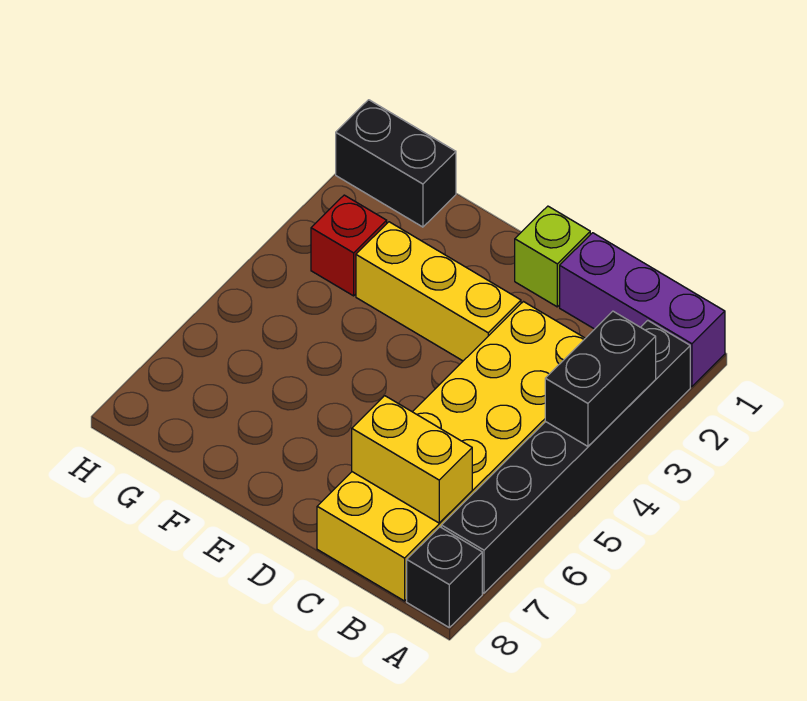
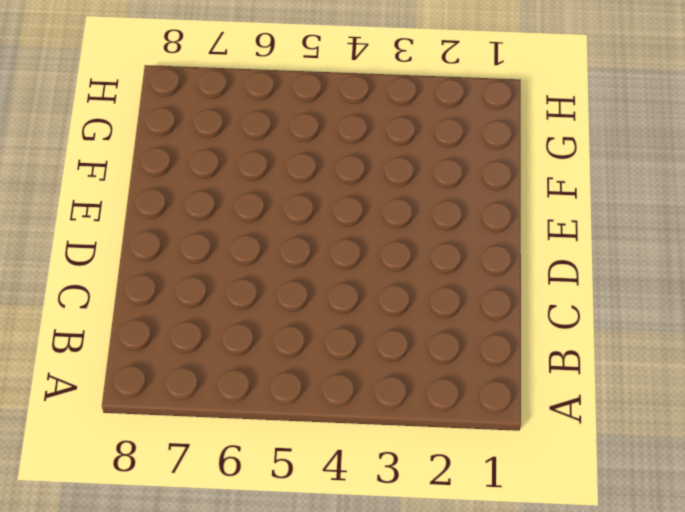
none -> purple 1x3 brick [560,233,725,387]
none -> black 1x6 brick [441,320,690,593]

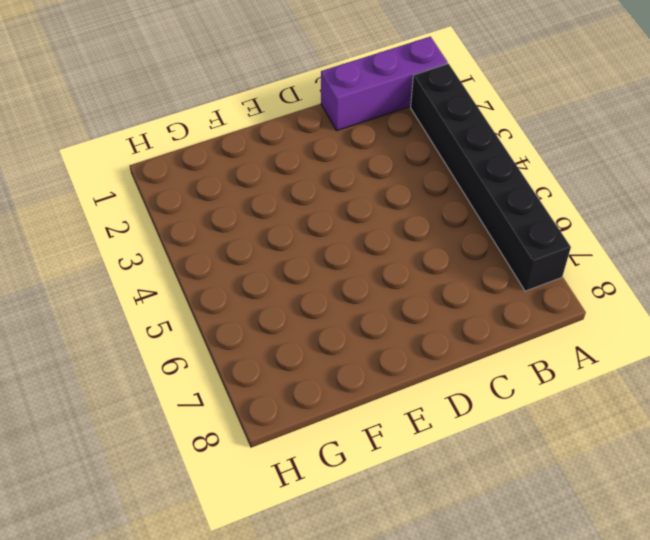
none -> black 1x1 brick [407,527,482,627]
none -> yellow 2x6 brick [317,302,585,601]

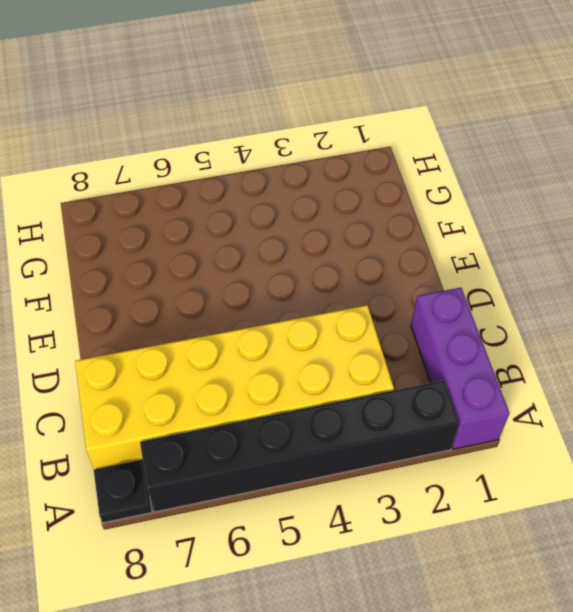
black 1x1 plate [94,460,152,523] -> black 1x1 brick [407,527,482,627]
none -> lime 1x1 brick [515,206,590,307]
none -> yellow 1x3 brick [356,222,521,361]

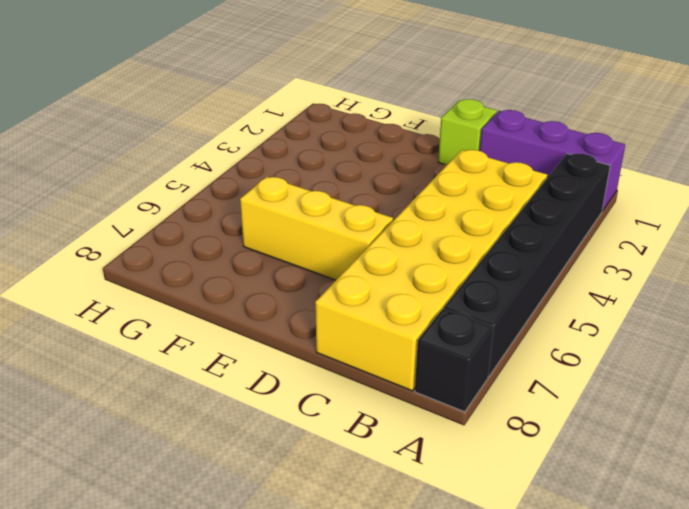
yellow 1x3 brick [240,177,393,280] -> yellow 1x3 brick moved to [356,222,521,361]
none -> black 1x2 brick [336,100,456,227]
none -> red 1x1 brick [311,195,387,296]

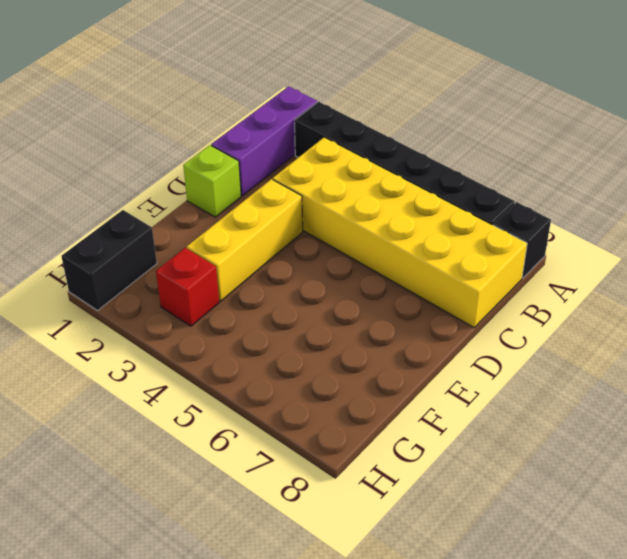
none -> black 1x2 brick [545,311,656,446]
none -> yellow 1x2 brick [352,396,472,523]

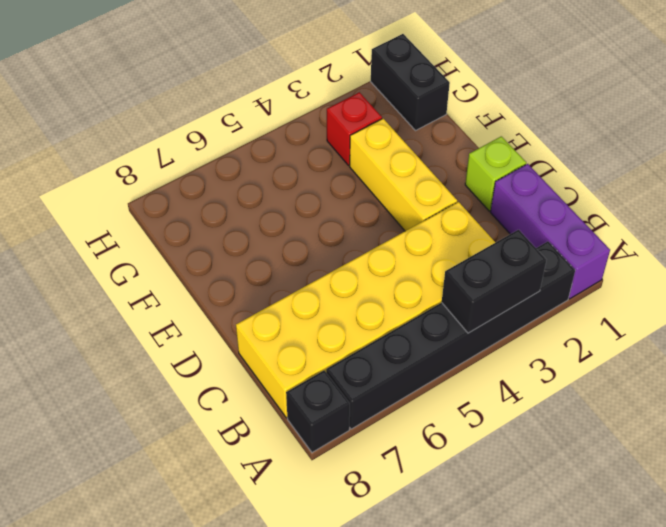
none -> yellow 1x2 brick [352,396,472,523]

